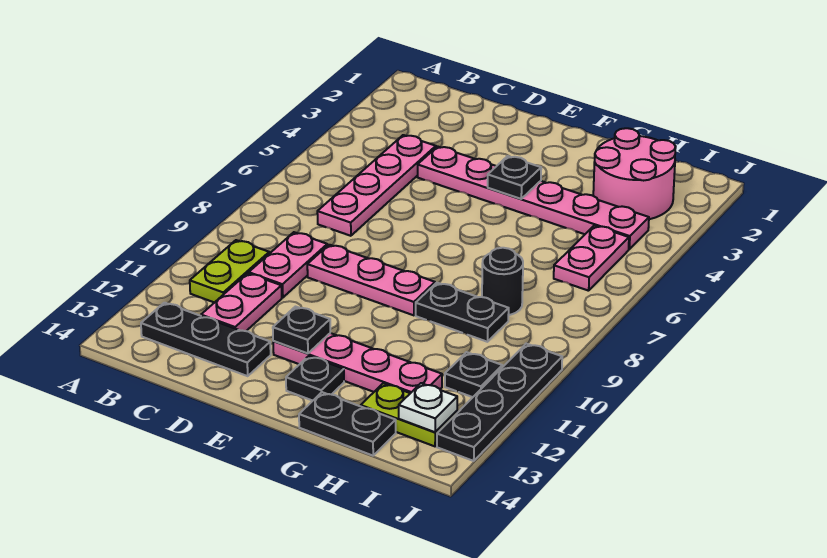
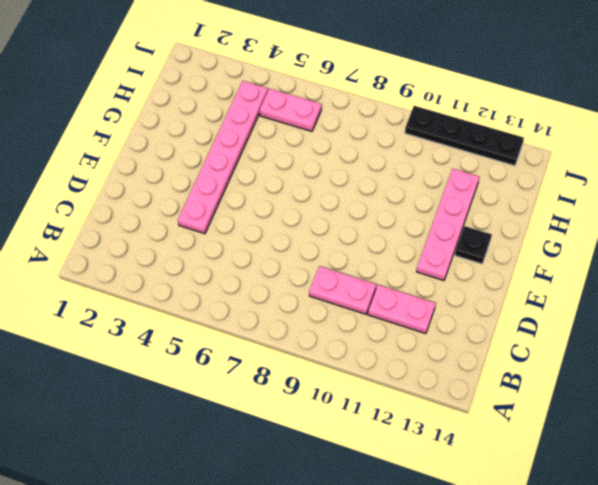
none -> lime 1x2 plate [190,240,269,303]
none -> black 1x3 plate [141,303,271,376]
none -> pink 1x4 plate [317,135,436,236]

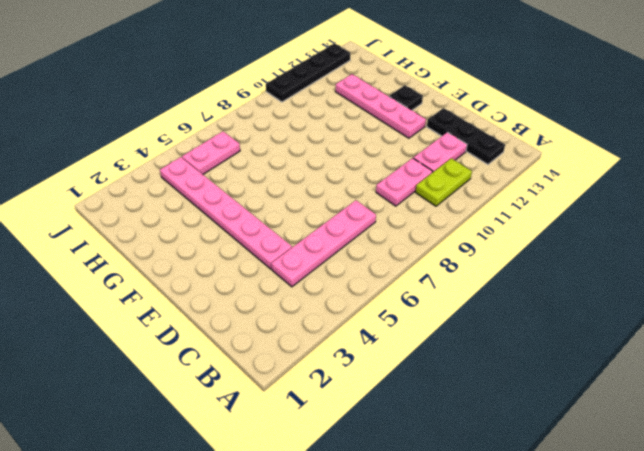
none -> pink 1x3 plate [307,245,435,315]
none -> black 1x2 plate [416,283,509,342]
none -> black 1x2 plate [299,392,396,456]

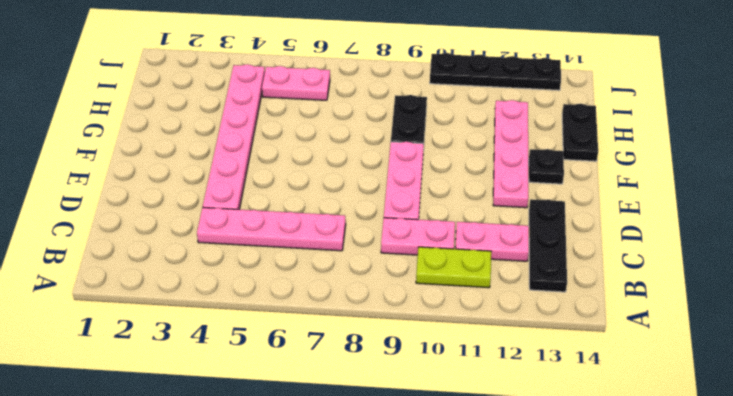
none -> pink 2x2 round brick [593,128,676,219]
none -> black 1x1 round brick [482,248,523,315]
none -> lime 1x2 plate [361,383,457,446]

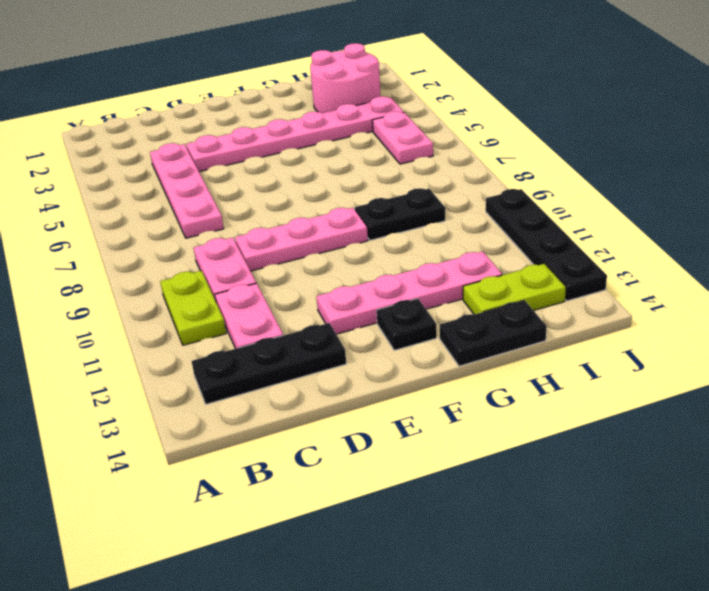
none -> black 1x1 round brick [482,248,523,315]
none -> black 1x1 plate [445,352,502,397]
none -> black 1x1 plate [273,307,330,353]

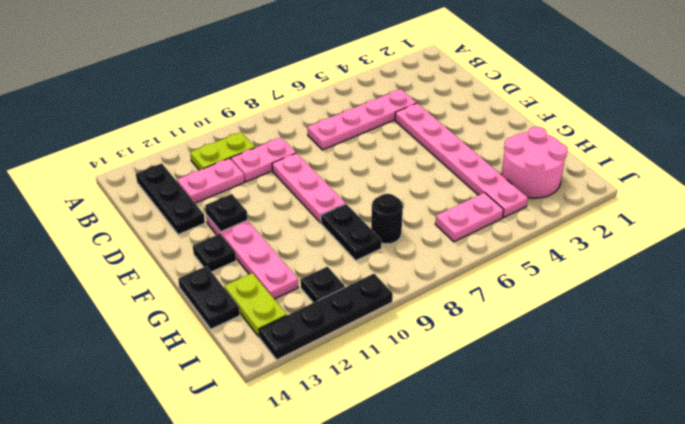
none -> black 1x1 plate [488,156,541,199]
none -> white 1x1 plate [399,383,457,432]

